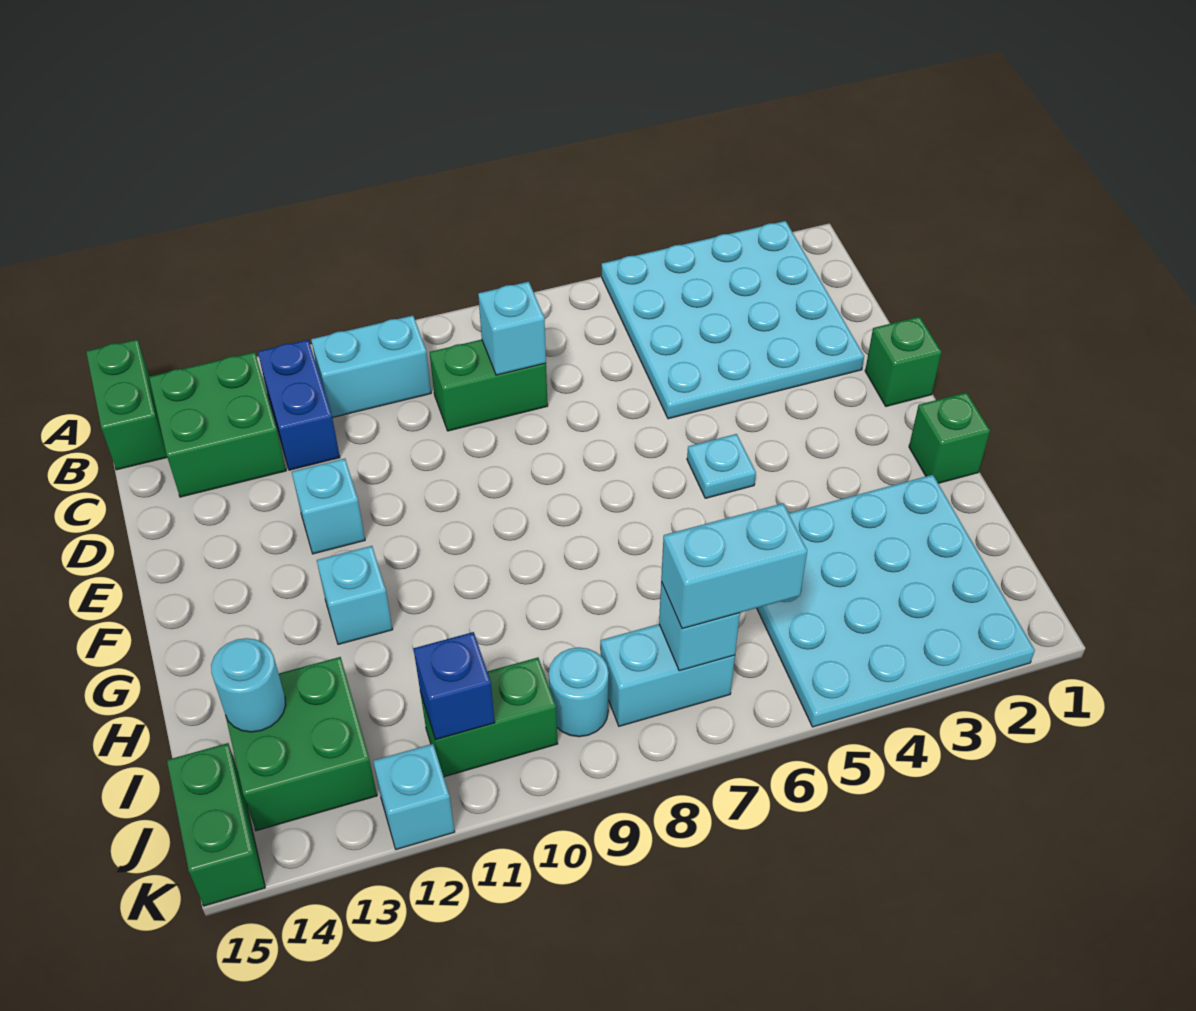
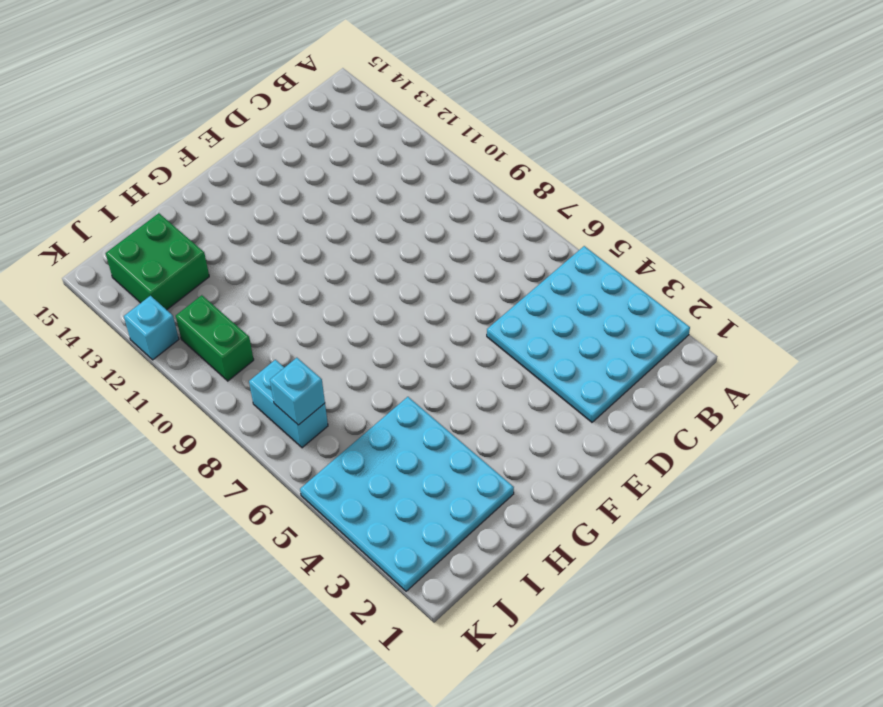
none -> green 1x2 brick [86,339,167,470]
none -> cyan 1x2 brick [311,315,431,418]
none -> blue 1x2 brick [258,340,340,470]

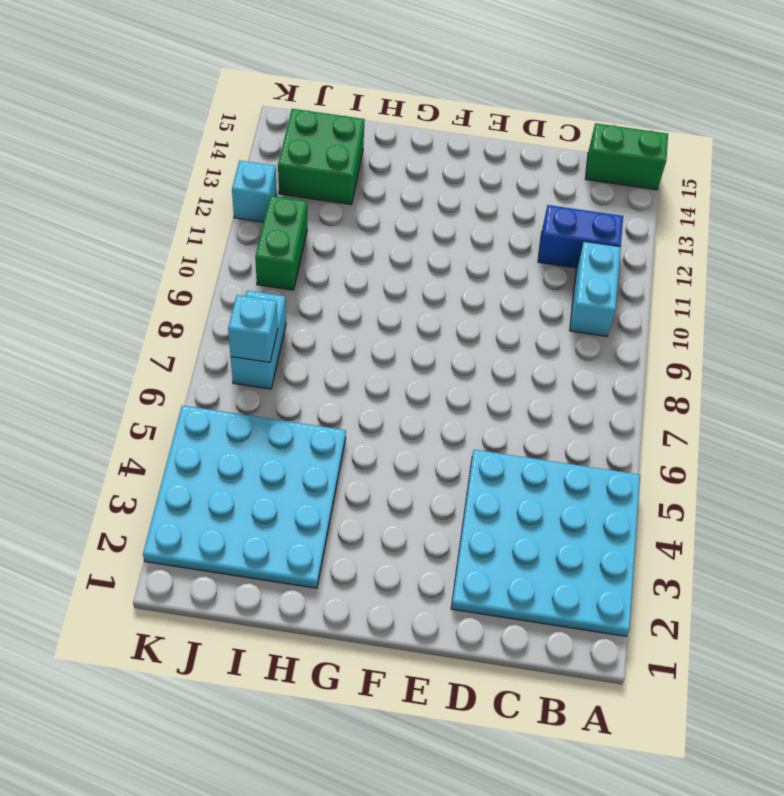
none -> green 2x2 brick [149,352,286,497]
none -> green 1x2 brick [430,340,548,431]
none -> green 1x1 brick [865,317,942,406]

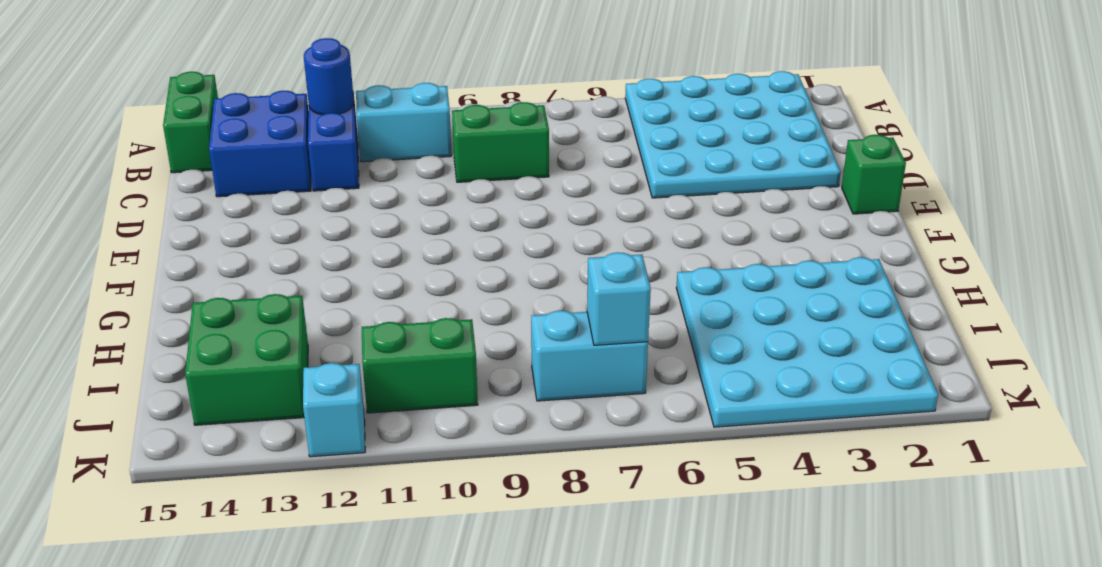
blue 1x1 round brick [304,38,354,115] -> none
blue 2x2 brick [209,91,311,197] -> green 2x2 brick [149,352,286,497]
none -> cyan 1x1 brick [292,459,365,554]
none -> cyan 1x1 plate [687,434,756,498]
none -> green 1x1 brick [909,392,990,483]

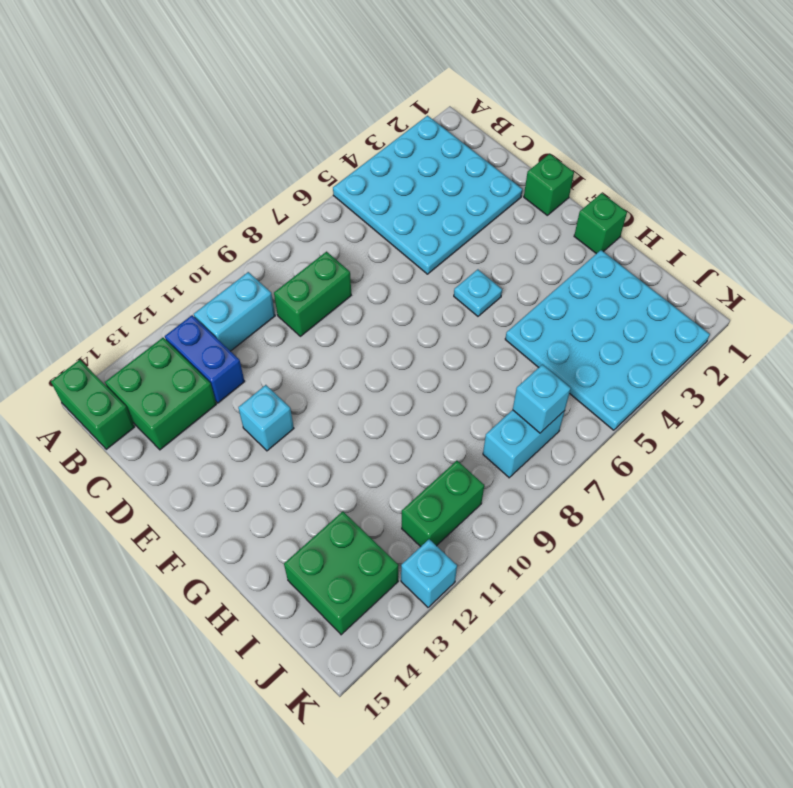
none -> cyan 1x1 brick [317,546,393,644]
none -> cyan 1x1 round brick [549,647,609,737]
none -> green 1x2 brick [167,743,265,906]

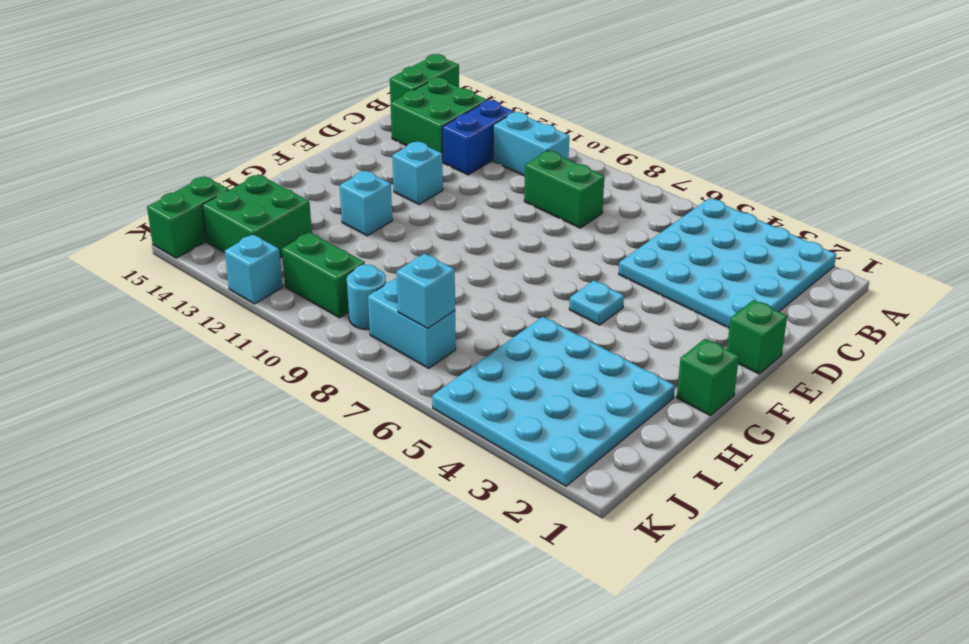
none -> cyan 1x1 brick [478,282,546,375]
none -> cyan 1x1 round brick [211,638,286,732]
none -> blue 1x1 brick [414,632,495,740]

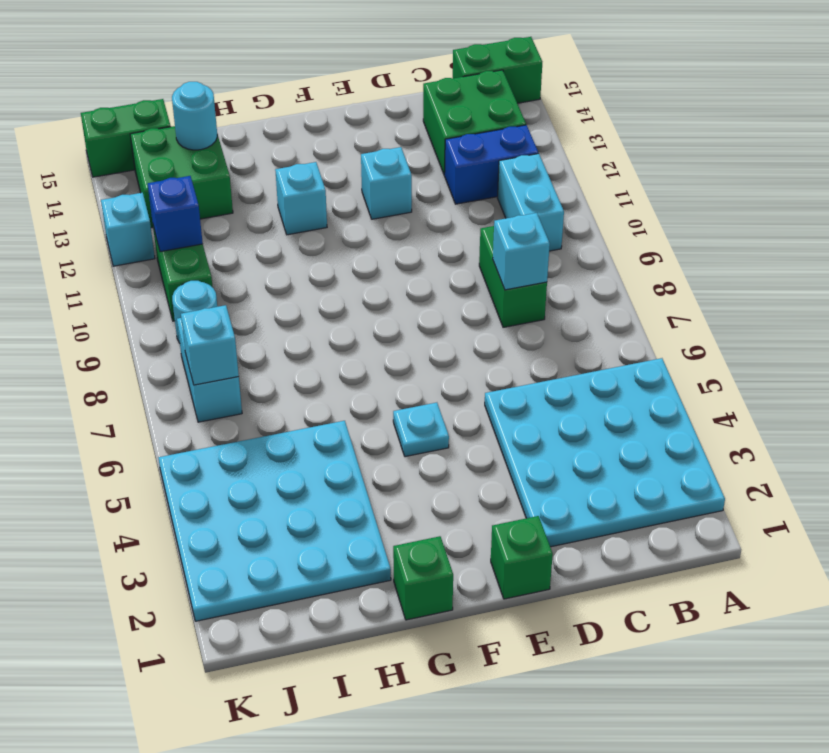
none -> cyan 1x2 brick [661,503,807,629]

